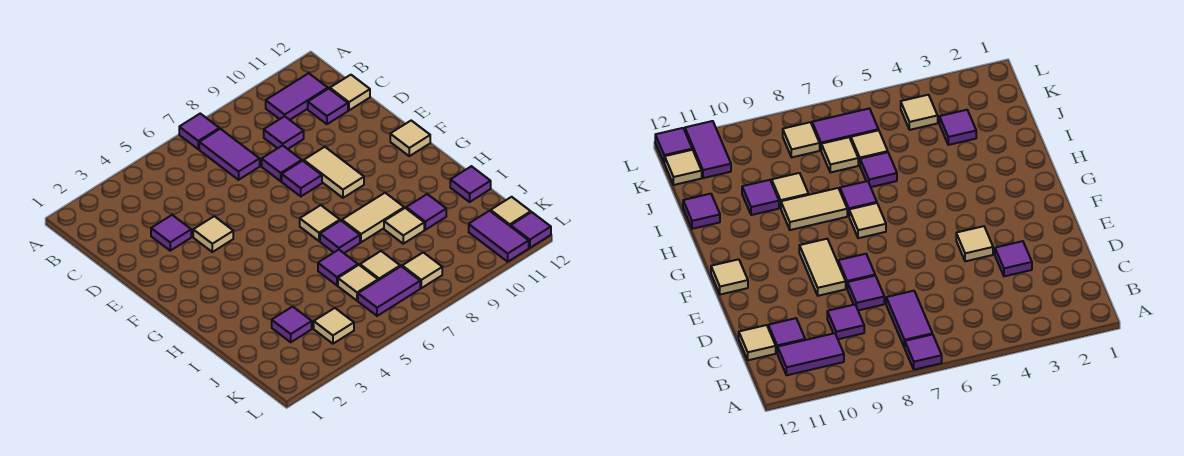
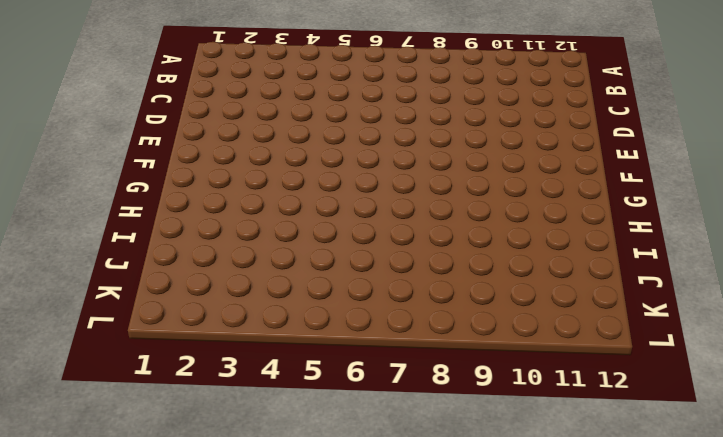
none -> purple 1x1 tile [179,114,219,149]
none -> purple 1x2 tile [199,129,260,180]
none -> purple 1x2 tile [266,73,328,120]

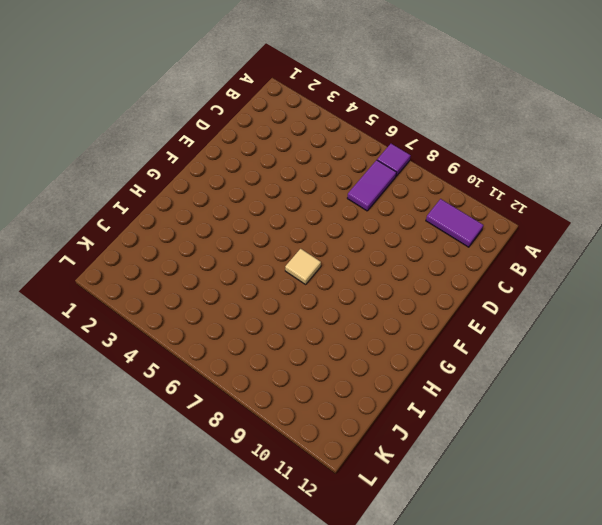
none -> purple 1x1 tile [264,116,304,149]
none -> purple 1x1 tile [308,89,348,124]
none -> tan 1x1 tile [330,75,370,110]

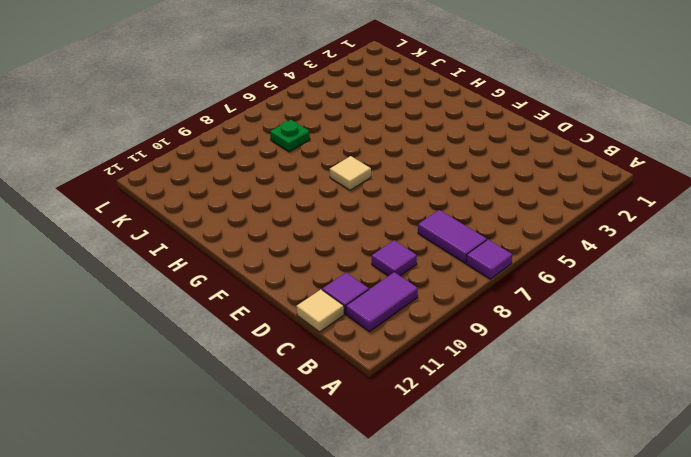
green 1x1 plate [270,120,310,152] -> tan 1x1 tile [360,251,400,280]
none -> purple 1x1 tile [151,215,191,251]
none -> purple 1x1 tile [262,145,302,181]
none -> tan 1x1 tile [193,216,233,252]

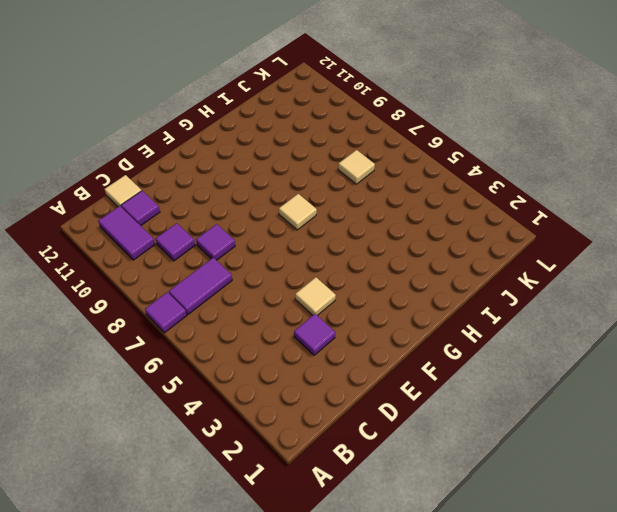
none -> purple 1x1 tile [282,161,322,196]
none -> tan 1x2 tile [304,147,364,198]
none -> tan 1x1 tile [390,121,430,156]

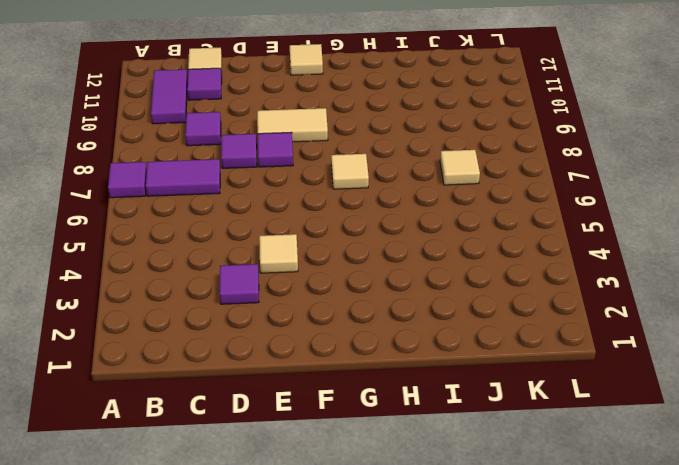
none -> purple 1x1 tile [320,221,360,253]
none -> tan 1x2 tile [342,193,404,242]
none -> purple 1x1 tile [318,250,358,285]

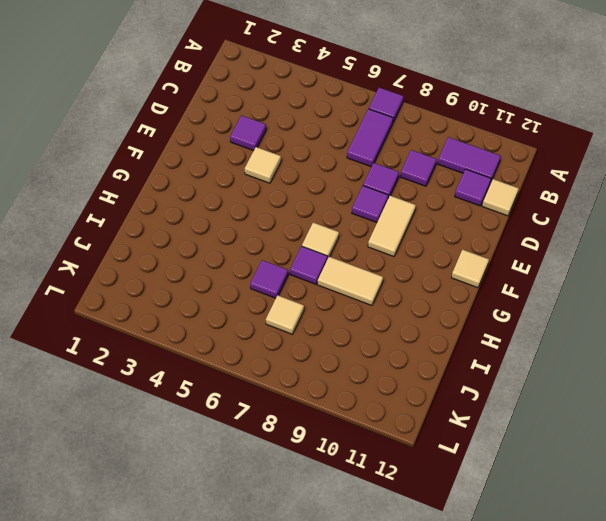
none -> tan 1x1 tile [384,208,424,244]
none -> purple 1x1 tile [406,194,446,230]
none -> purple 1x1 tile [450,166,491,202]

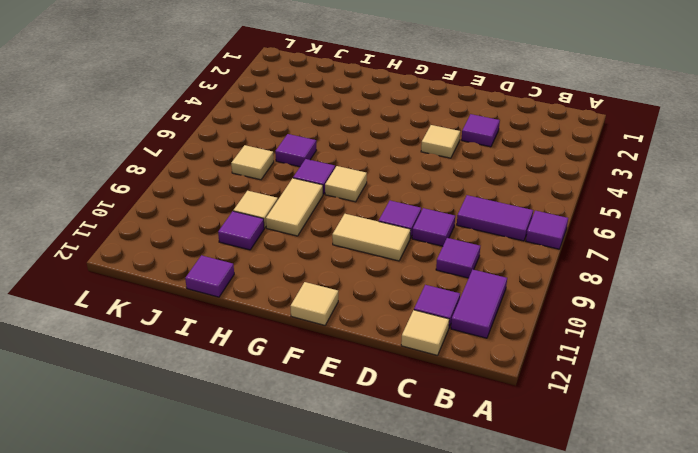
none -> purple 1x1 tile [272,307,312,342]
none -> tan 1x1 tile [338,265,378,301]
none -> tan 1x1 tile [314,308,354,344]

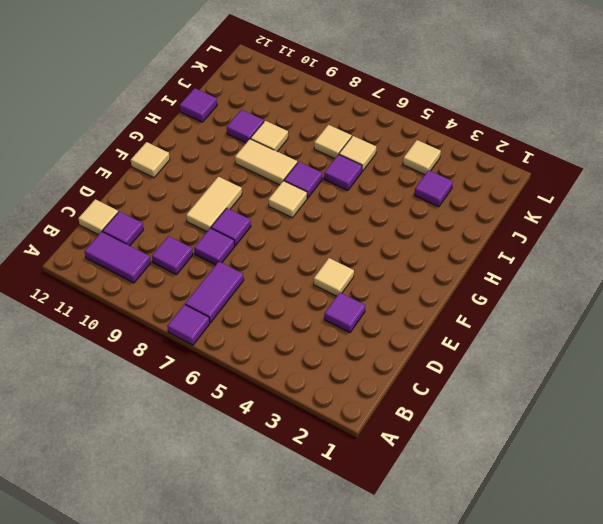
none -> purple 1x2 tile [358,266,420,316]
none -> tan 1x1 tile [402,252,442,288]
none -> purple 1x2 tile [469,211,529,262]

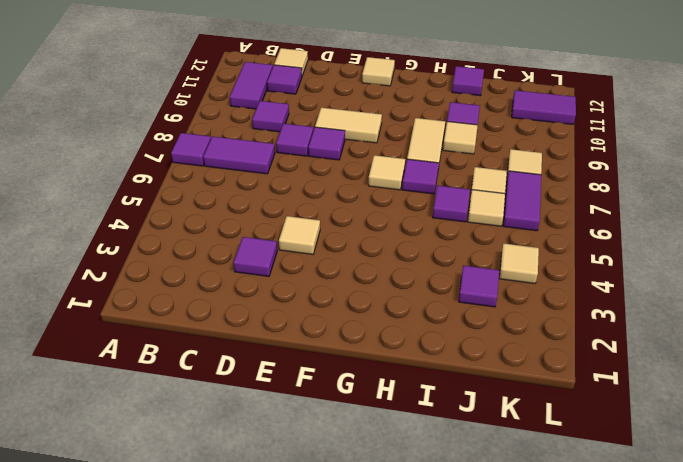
none -> tan 1x1 tile [491,197,531,226]
none -> purple 1x1 tile [511,212,551,248]

